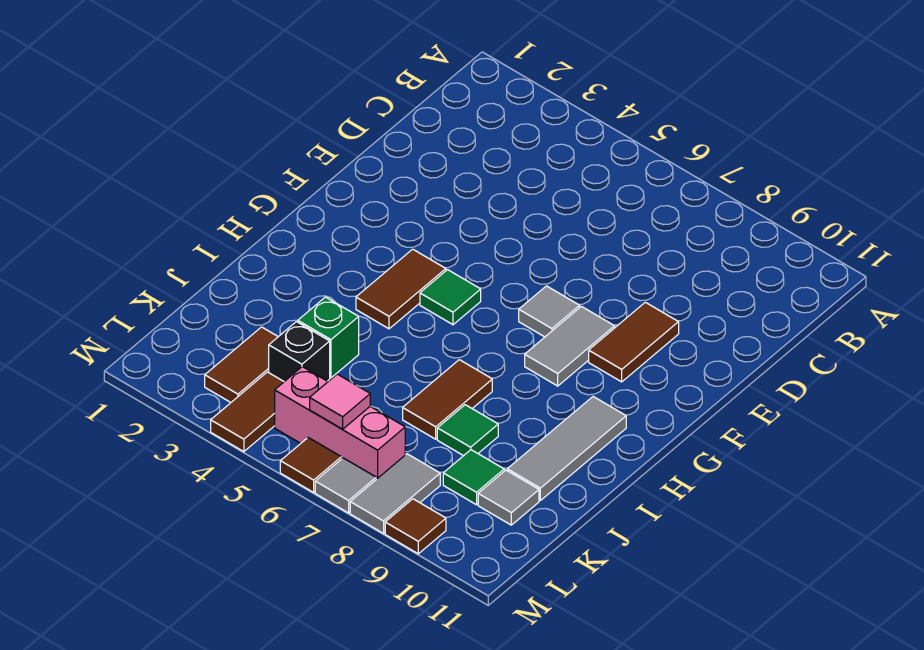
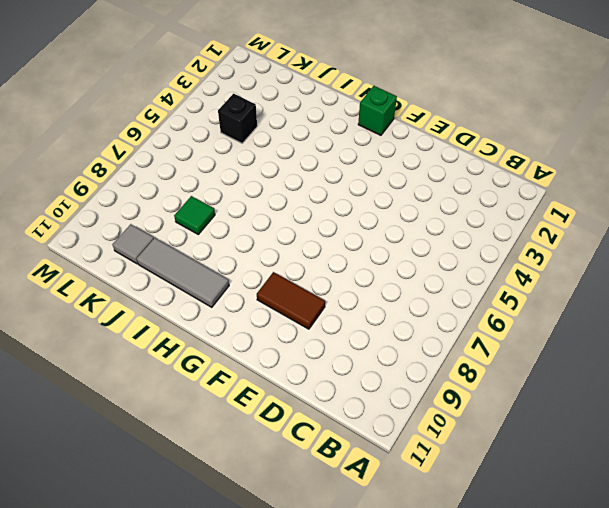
green 1x1 brick [358,86,397,135] -> green 1x1 brick moved to [298,297,359,378]
none -> grey 1x1 tile [519,286,580,337]
none -> grey 1x2 tile [525,306,615,386]
none -> brown 1x2 tile [356,249,446,329]

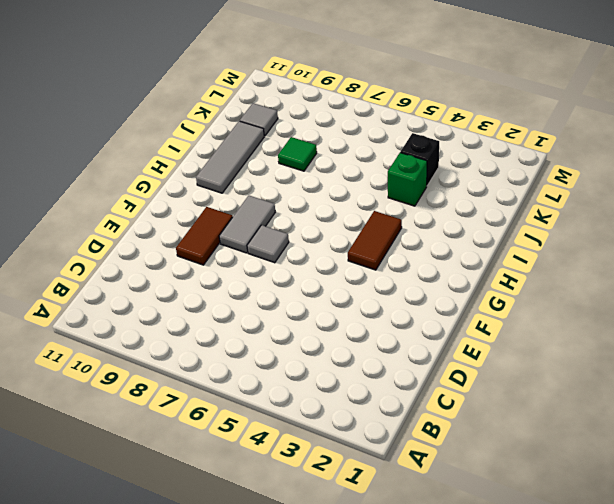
none -> green 1x1 tile [420,270,481,325]
none -> brown 1x2 tile [403,360,492,439]
none -> brown 1x2 tile [205,327,278,402]

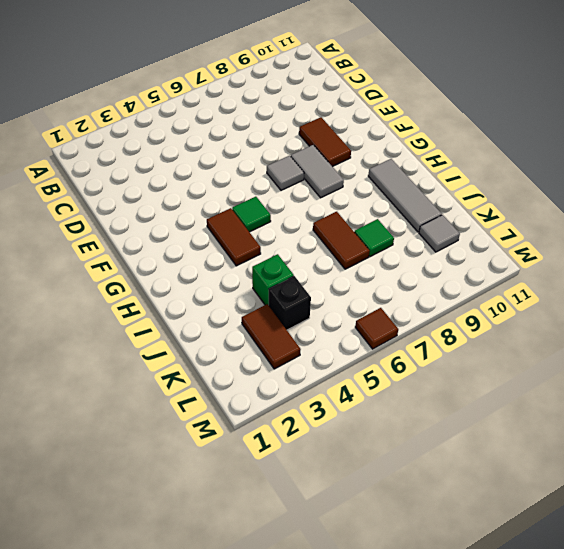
none -> green 1x1 tile [443,450,504,505]
none -> brown 1x2 tile [211,372,284,452]
none -> pink 1x3 brick [275,367,405,479]

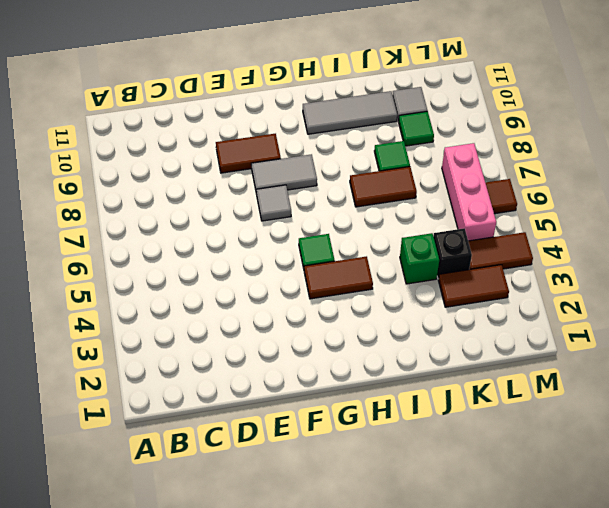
none -> grey 1x2 tile [350,454,440,533]
none -> grey 1x1 tile [315,458,376,513]
none -> brown 1x1 tile [385,499,446,554]

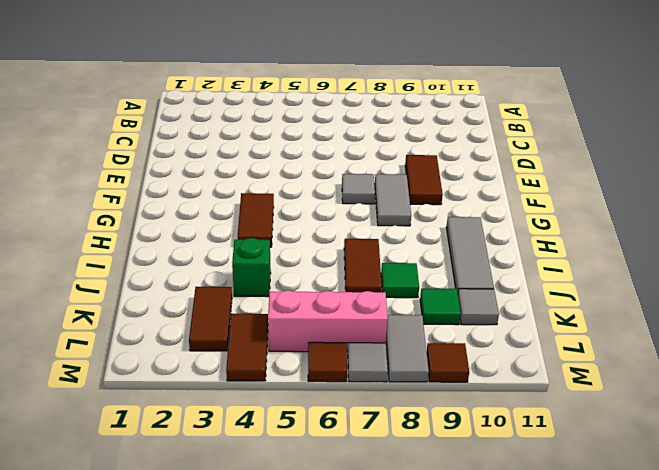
none -> green 1x1 tile [420,270,481,325]
none -> black 1x1 brick [269,322,330,382]
none -> pink 1x1 tile [310,374,370,429]

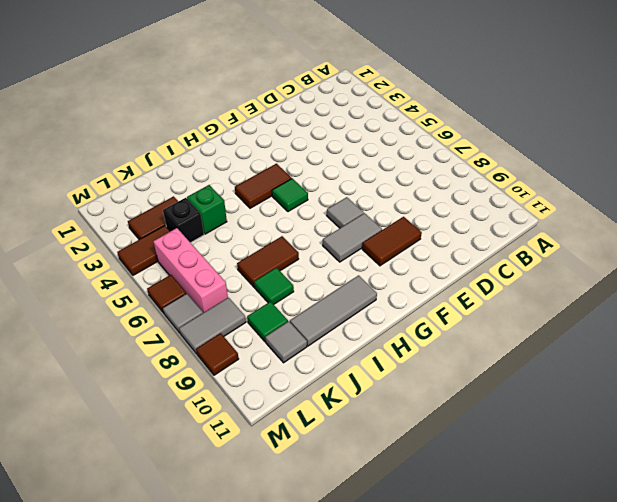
none -> pink 1x1 tile [310,374,370,429]

